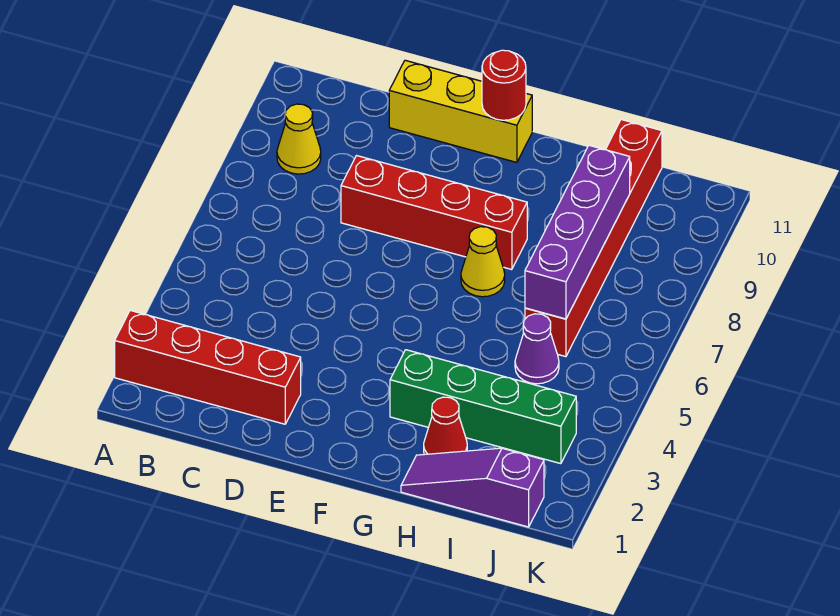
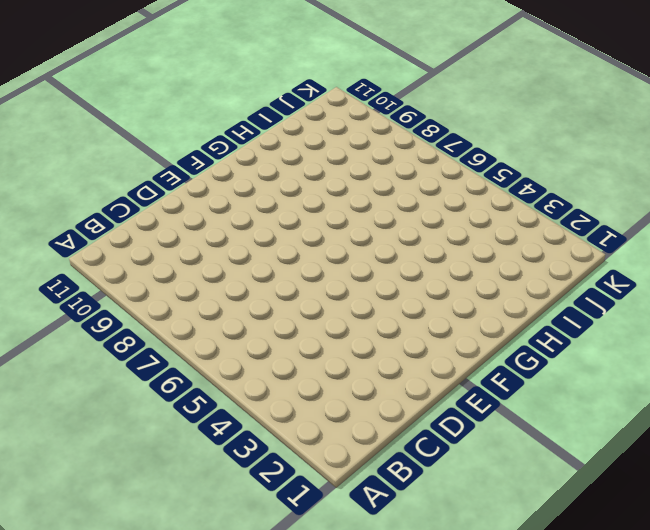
none -> red 1x4 brick [115,310,301,424]
none -> yellow 1x1 cone [277,104,321,174]
none -> red 1x4 brick [341,156,527,270]

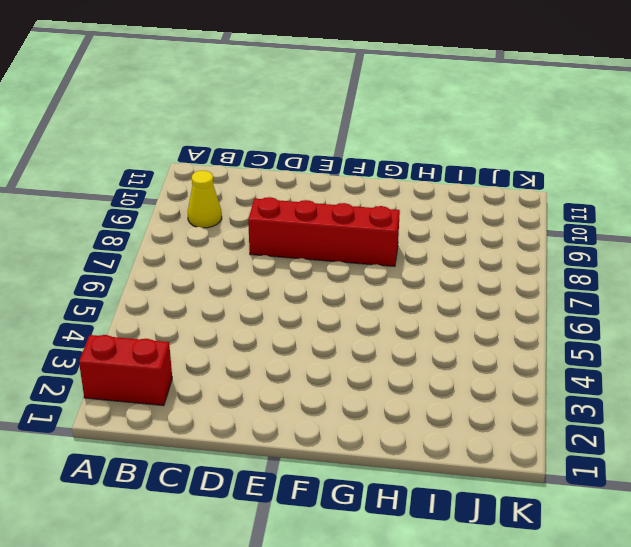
red 1x2 brick [79,335,172,406] -> red 1x4 brick [115,310,301,424]
none -> yellow 1x3 brick [389,60,532,162]
none -> green 1x4 brick [390,350,576,464]
none -> yellow 1x1 cone [461,227,505,297]

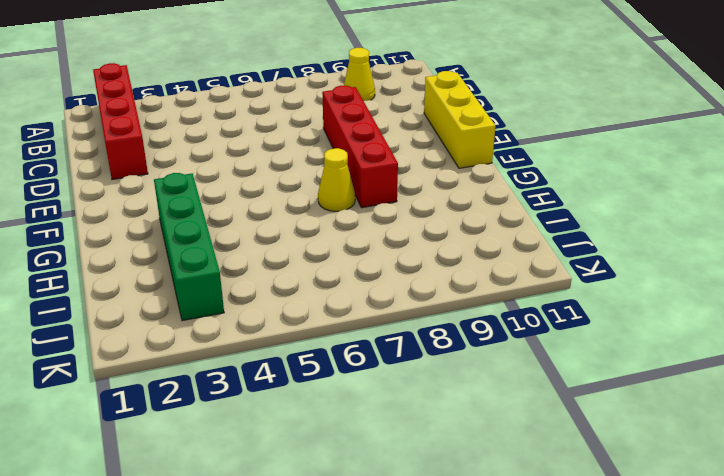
none -> purple 1x3 slope [401,448,544,527]
none -> red 1x1 cone [424,397,467,455]
none -> purple 1x1 cone [515,314,559,384]

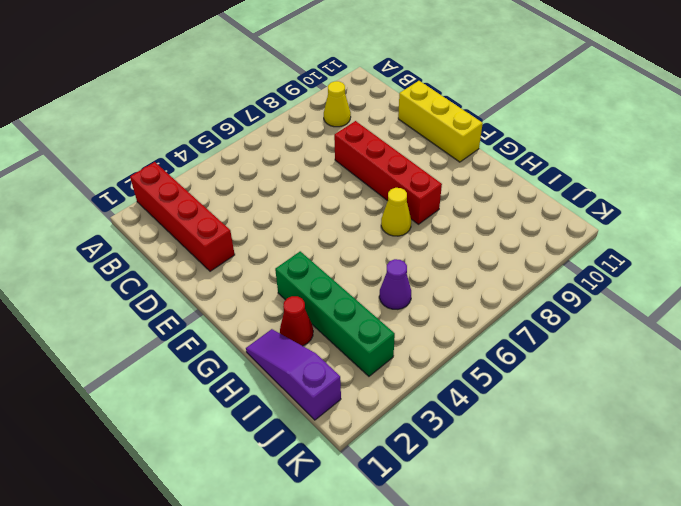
none -> red 1x6 brick [525,120,662,357]
none -> red 1x1 round brick [482,50,526,120]
none -> purple 1x4 brick [525,145,630,319]

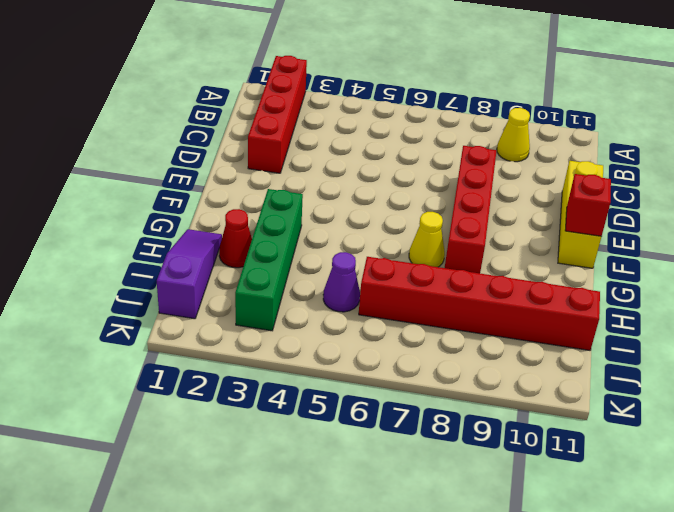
red 1x1 brick [565,174,611,236] -> red 1x1 round brick [482,50,526,120]
none -> purple 1x4 brick [525,145,630,319]

